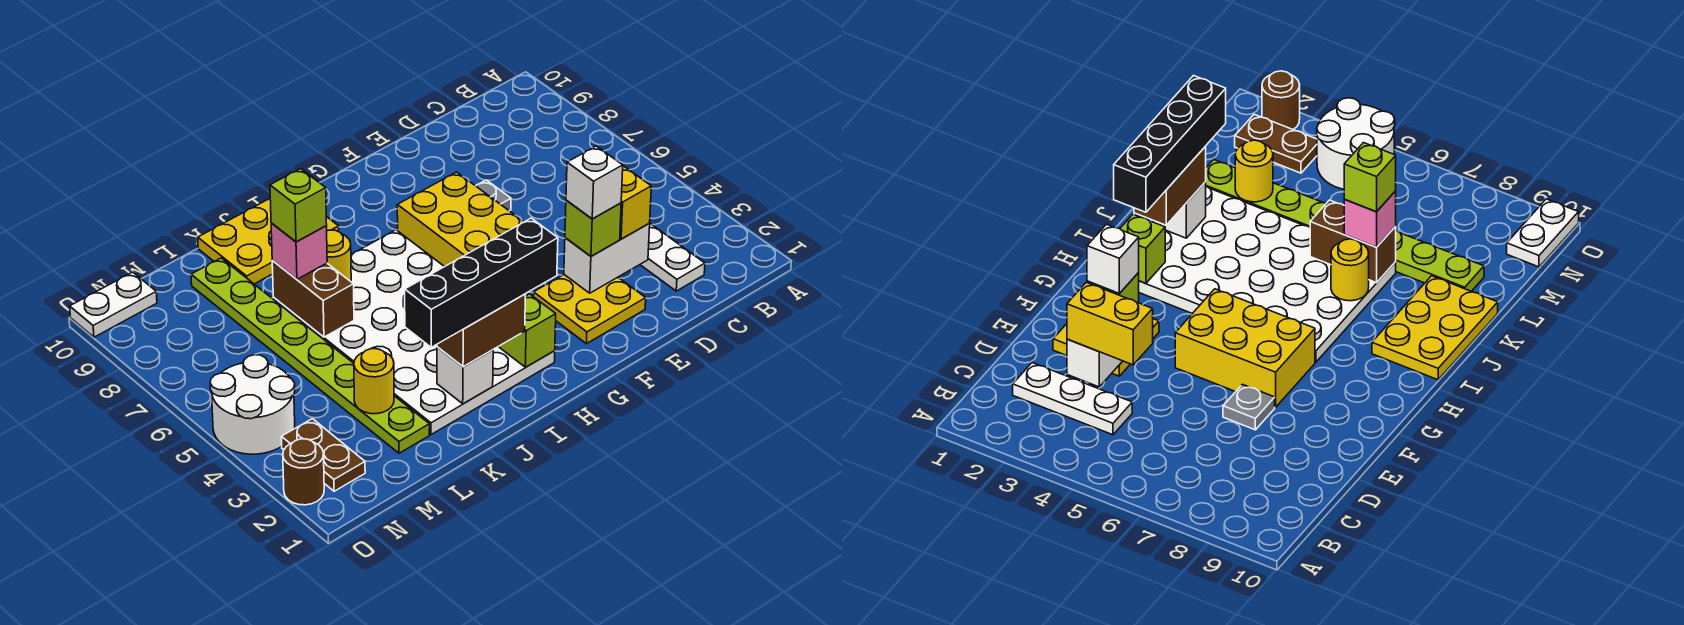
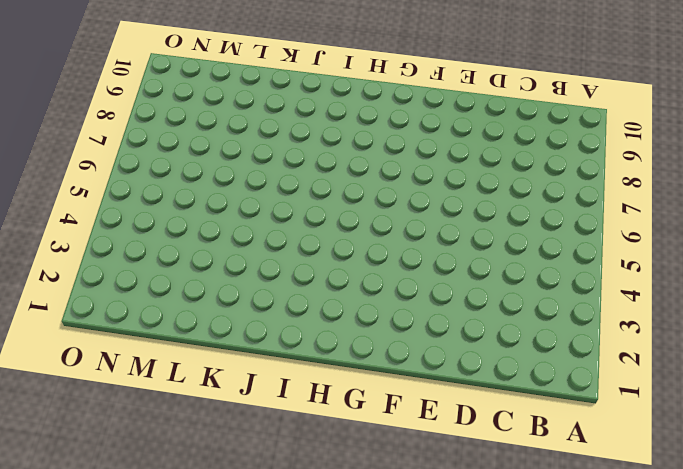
none -> white 1x3 plate [640,224,705,291]
none -> yellow 2x2 plate [533,275,646,344]
none -> grey 1x1 plate [476,180,511,211]

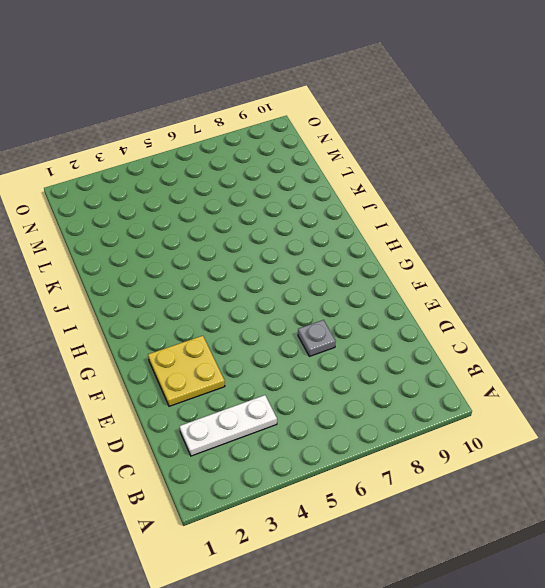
none -> yellow 2x3 brick [397,172,524,267]
none -> white 4x6 plate [273,230,555,435]
none -> yellow 2x3 plate [198,199,339,284]

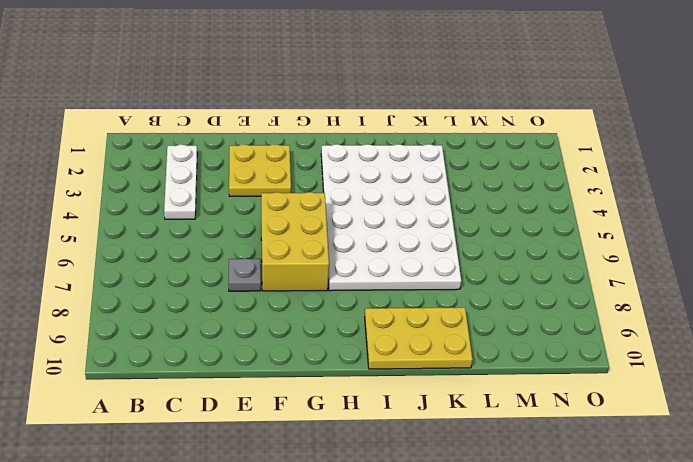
none -> lime 1x8 plate [191,258,430,453]
none -> brown 1x2 plate [281,419,365,491]
none -> white 2x2 round brick [210,355,295,454]

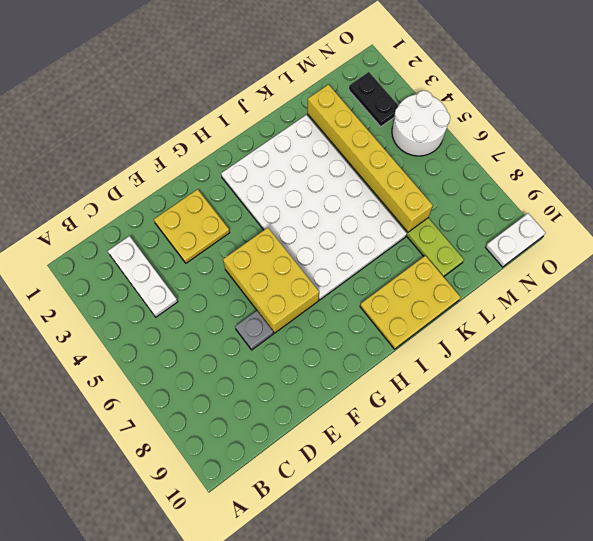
yellow 1x6 brick [307,85,433,232] -> yellow 1x1 round brick [354,349,394,414]
black 1x2 plate [349,72,399,127] -> brown 1x2 plate [281,419,365,491]
none -> brown 1x1 round brick [283,439,324,505]
none -> white 1x2 brick [564,223,650,293]
none -> lime 1x1 brick [499,294,556,367]

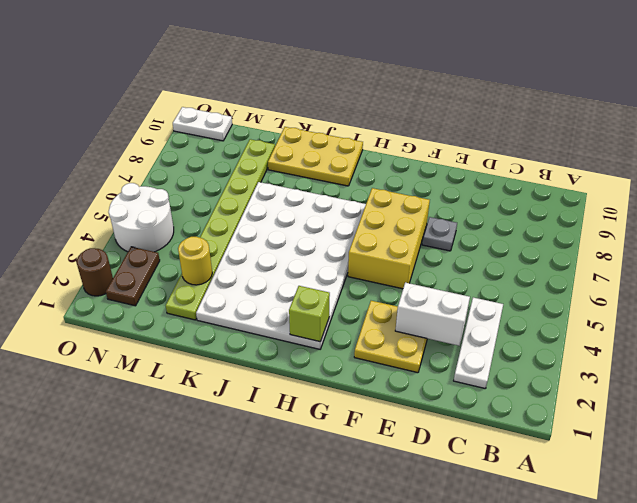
none -> white 1x1 brick [437,347,493,404]
none -> yellow 1x1 round brick [327,230,351,281]
none -> brown 1x2 brick [272,261,354,337]

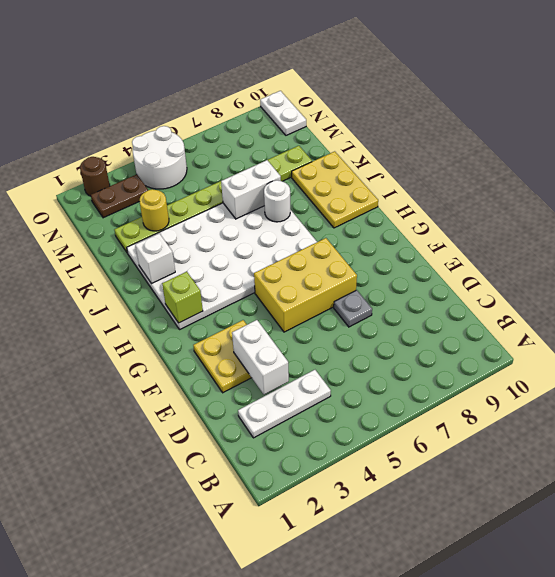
white 1x1 round brick [264,180,290,222] -> yellow 1x1 round brick [327,230,351,281]
white 1x2 brick [221,160,281,219] -> brown 1x2 brick [272,261,354,337]
none -> yellow 1x2 brick [620,166,651,239]
none -> lime 1x1 brick [565,200,621,256]
none -> brown 1x2 brick [437,294,526,367]

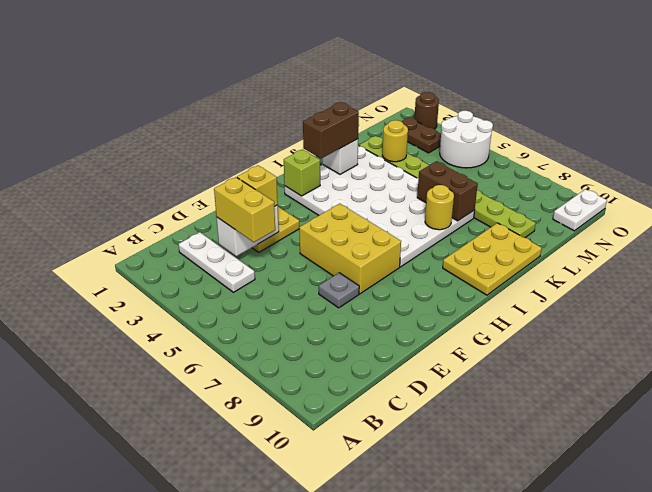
yellow 1x1 brick [237,166,278,207] -> lime 1x1 brick [565,200,621,256]
none -> pink 1x1 brick [271,223,327,279]
none -> white 1x1 brick [566,146,623,219]
none -> black 1x4 brick [405,218,558,347]

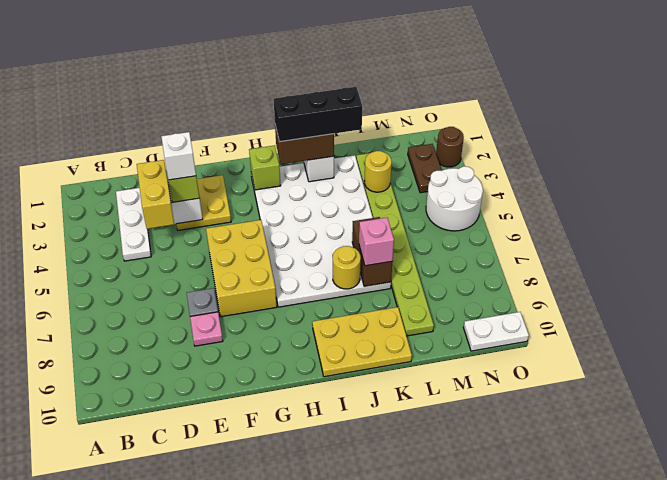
pink 1x1 plate [190,312,223,346] -> none
black 1x3 brick [274,87,362,142] -> black 1x4 brick [405,218,558,347]
none -> lime 1x1 brick [270,169,327,242]

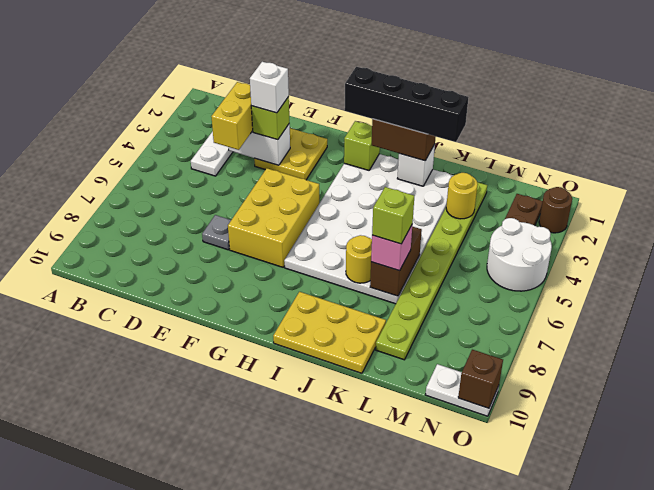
brown 1x1 brick [458,350,503,408] -> none

